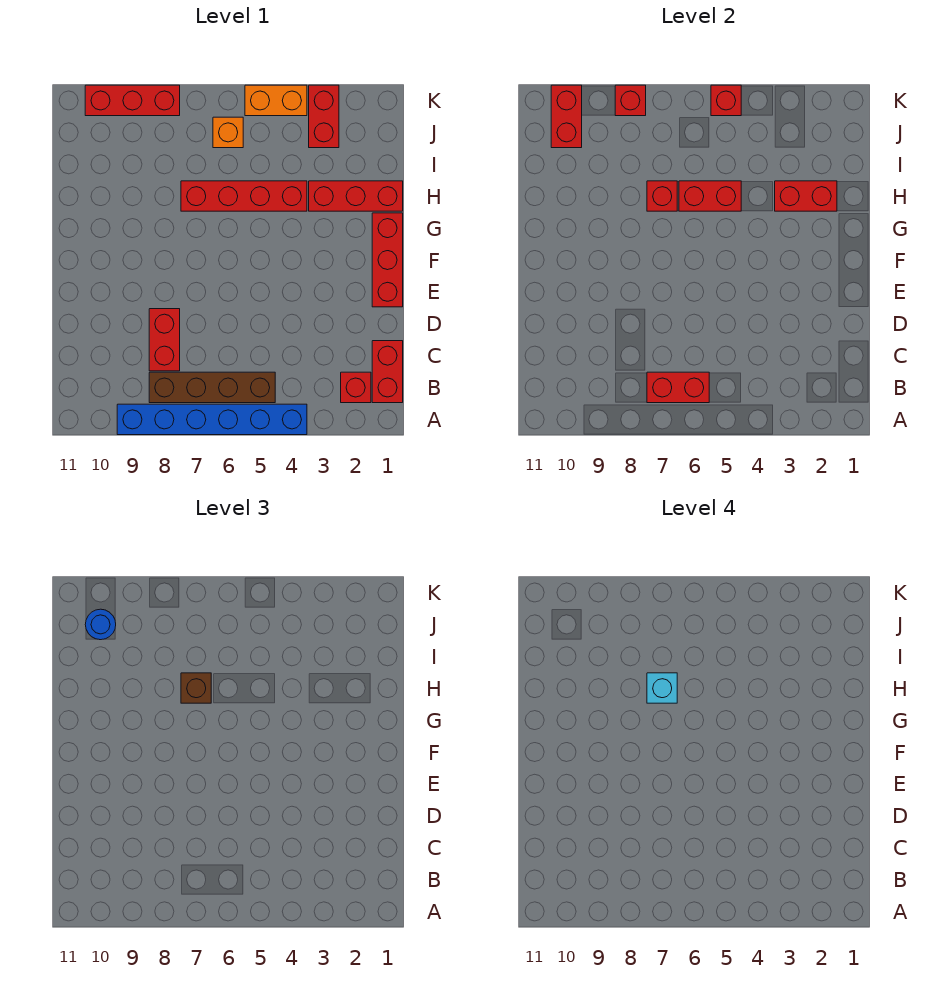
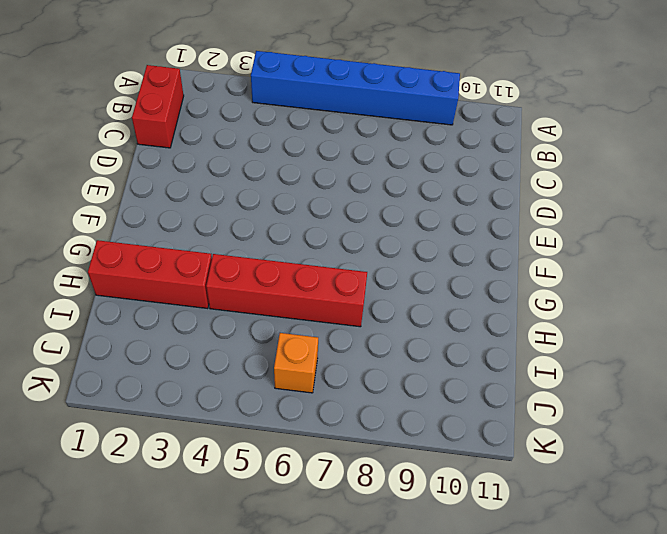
none -> red 1x1 brick [341,372,371,403]
none -> brown 1x4 brick [149,372,275,403]
none -> red 1x2 brick [149,309,180,371]

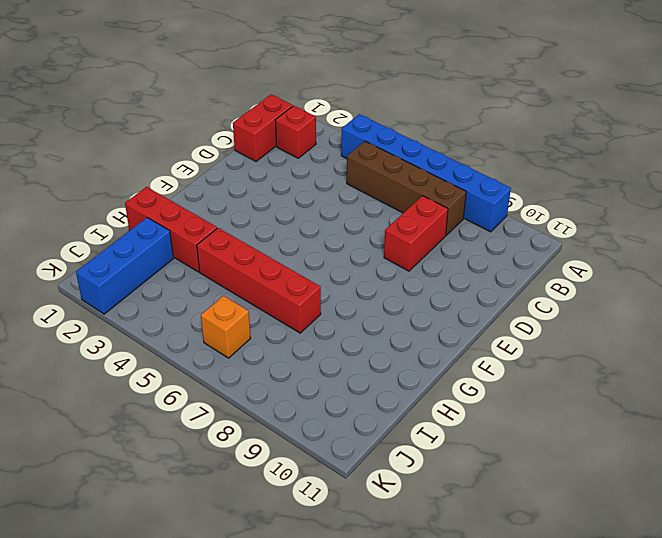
blue 1x3 brick [76,218,173,314] -> none
none -> red 1x3 brick [372,213,403,307]
none -> red 1x2 brick [309,85,339,148]
none -> orange 1x2 brick [245,85,307,116]

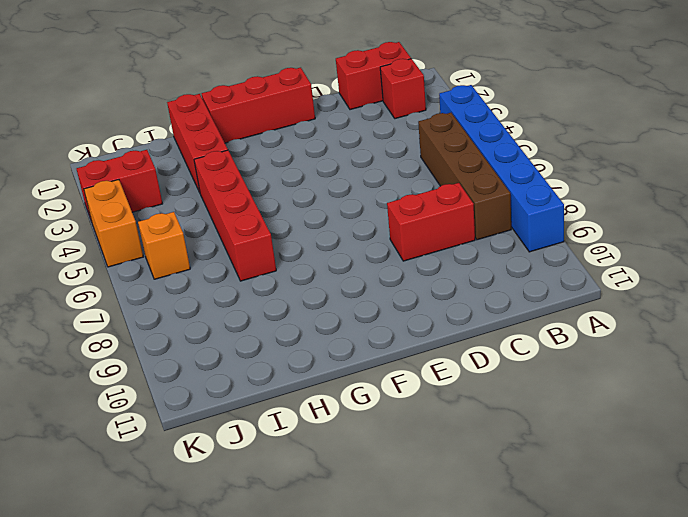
none -> red 1x3 brick [85,85,180,116]
none -> red 1x2 brick [647,372,709,403]
none -> red 1x2 brick [775,181,837,211]

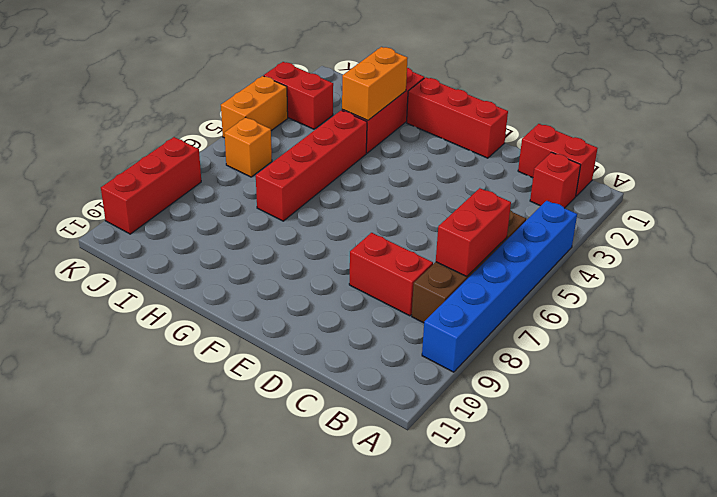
orange 1x2 brick [342,47,408,120] -> red 1x2 brick [775,181,837,211]
none -> red 1x2 brick [679,181,741,211]
none -> red 1x1 brick [647,181,677,211]
none -> red 1x2 brick [551,85,582,148]

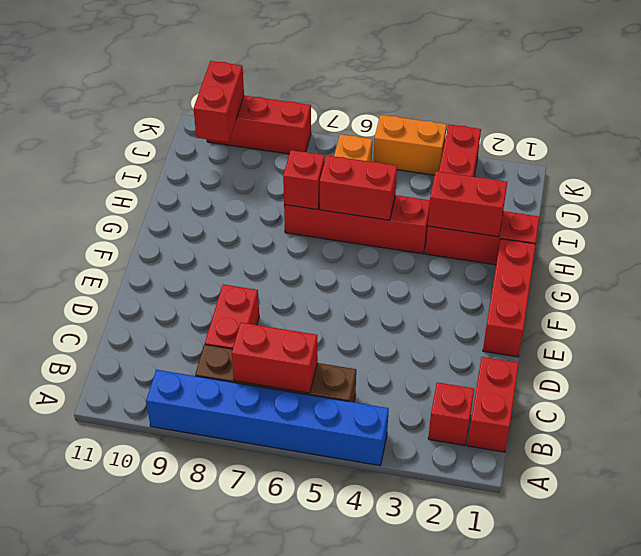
none -> red 1x1 brick [711,85,741,116]
none -> red 1x1 brick [615,85,646,116]
none -> brown 1x1 brick [181,673,211,703]

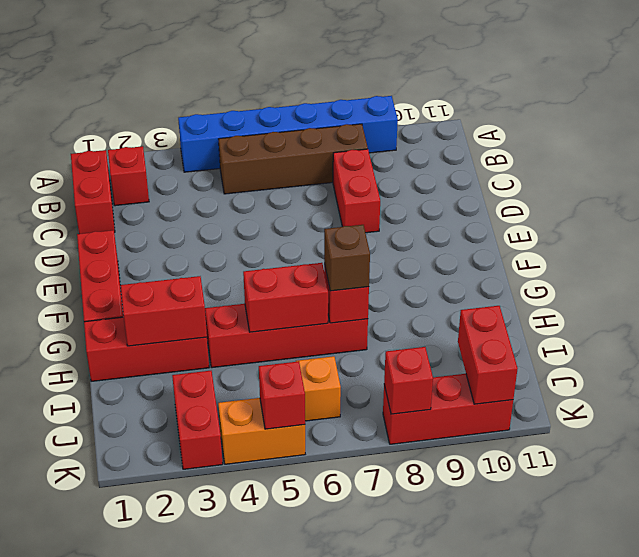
none -> red 1x2 brick [647,372,709,403]
none -> blue 1x1 round brick [85,609,116,640]
none -> cyan 1x1 brick [647,673,677,703]

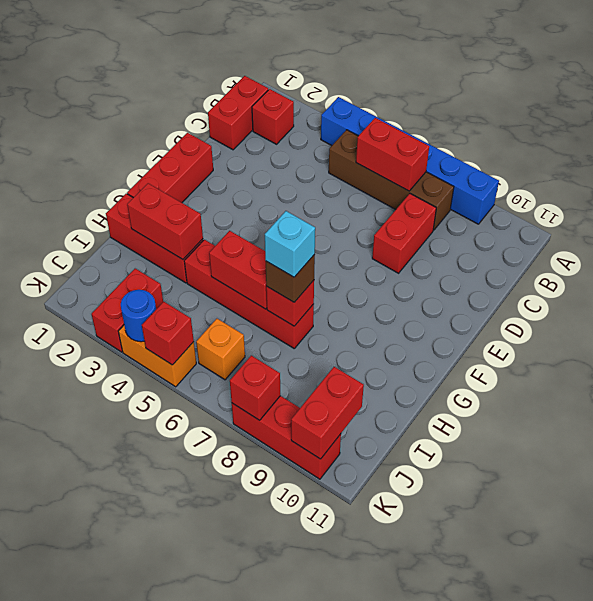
blue 1x1 round brick [121,290,156,342] -> blue 1x1 round brick moved to [85,609,116,640]

